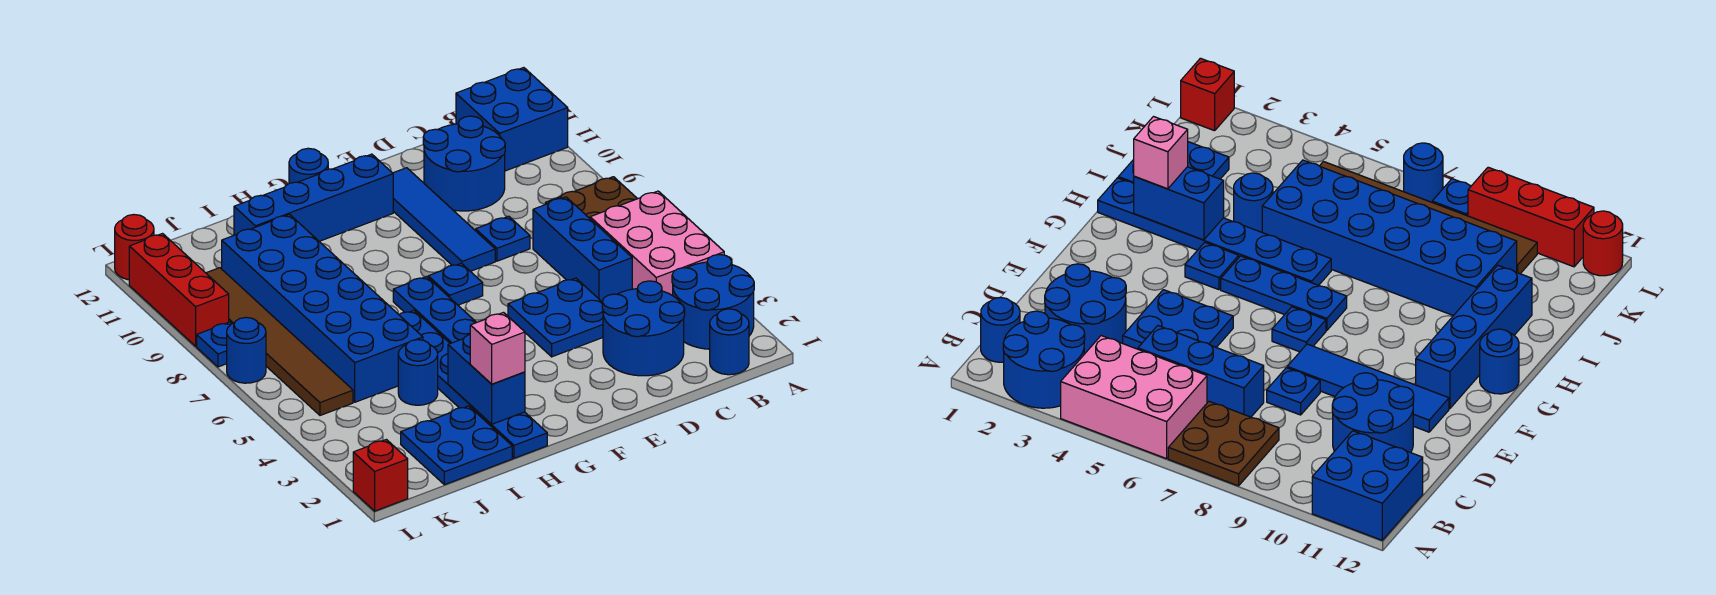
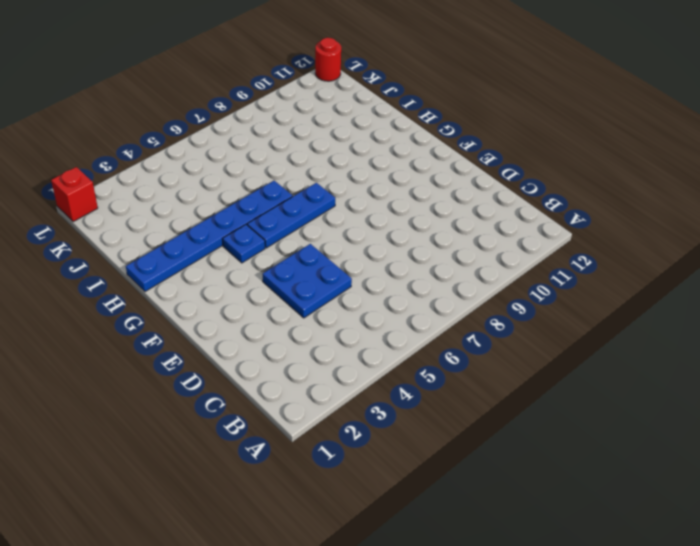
none -> blue 2x2 round brick [672,255,754,349]
none -> pink 2x3 brick [590,191,724,296]
none -> brown 2x2 plate [545,177,637,218]

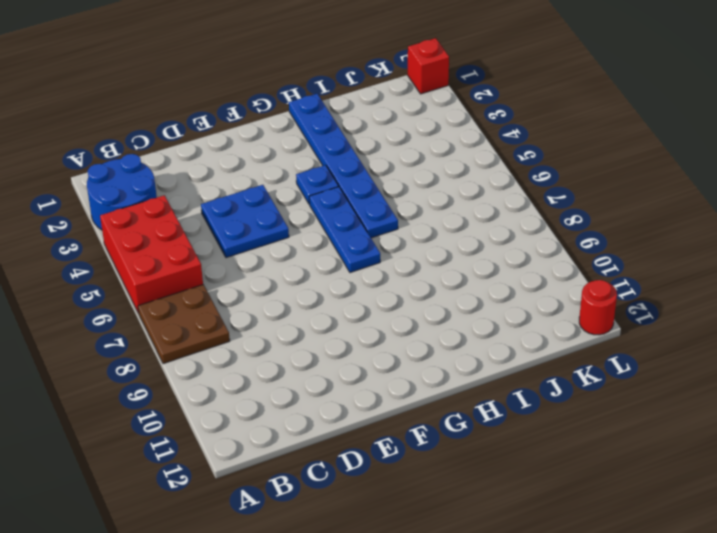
red 2x3 brick [100,195,203,313] -> pink 2x3 brick [590,191,724,296]
none -> blue 2x2 brick [456,68,568,171]
none -> blue 1x1 round brick [710,309,749,375]
none -> blue 2x2 round brick [602,281,685,376]

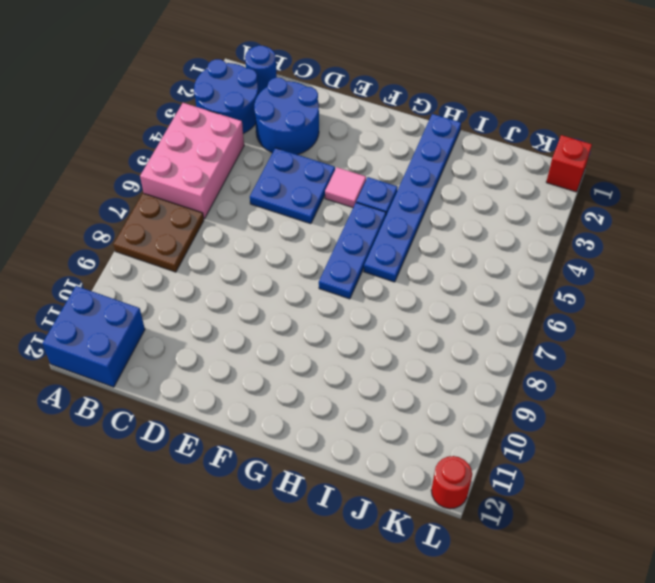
pink 1x1 tile [325,167,366,208] -> none
none -> blue 1x3 brick [533,197,632,302]
none -> blue 2x2 round brick [423,116,505,211]
none -> blue 1x1 plate [476,216,530,261]

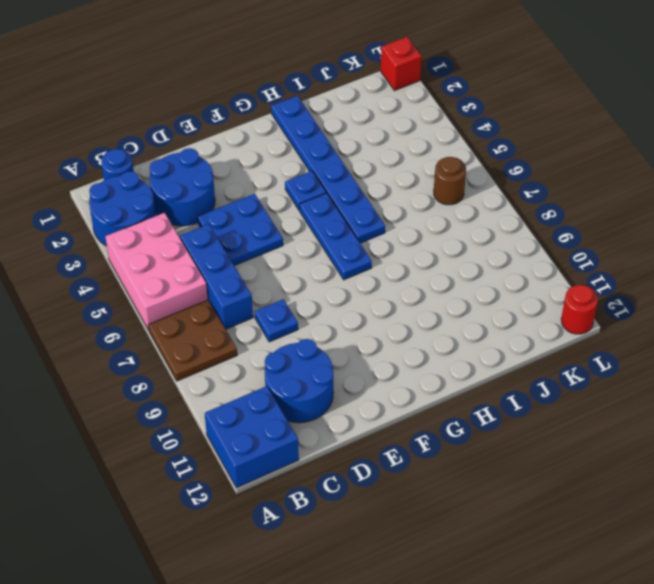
brown 1x1 round brick [434,157,466,205] -> brown 1x6 tile [206,268,353,415]
none -> blue 1x4 tile [393,168,495,271]
none -> blue 1x1 plate [428,263,483,305]
none -> blue 1x4 brick [234,154,393,241]

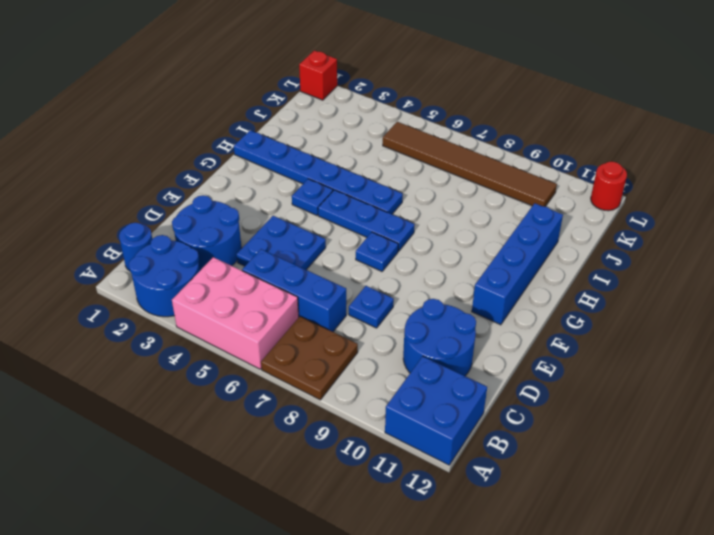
none -> blue 1x4 tile [393,168,495,271]
none -> blue 1x1 round brick [289,148,328,183]
none -> blue 2x2 plate [401,406,512,485]

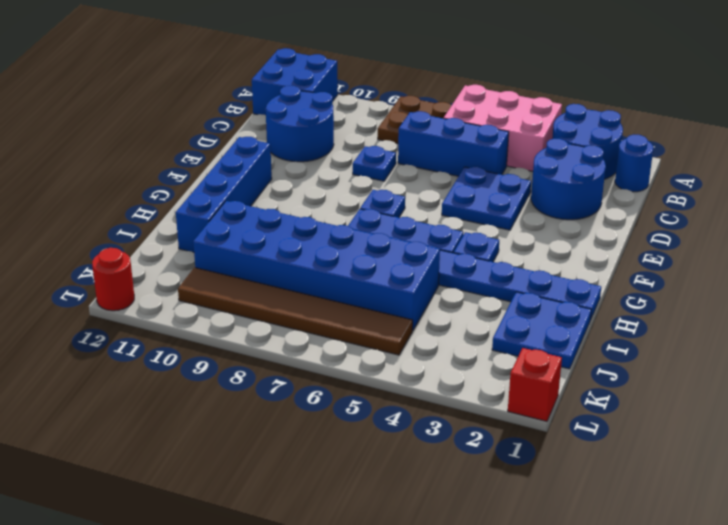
none -> blue 1x4 tile [393,168,495,271]
none -> blue 1x1 round brick [289,148,328,183]
none -> blue 1x1 round brick [398,340,438,405]

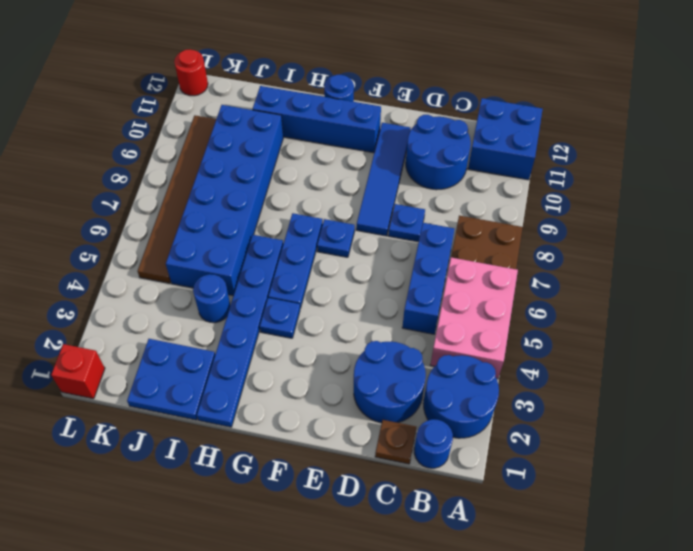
brown 1x1 plate [375,420,416,464] -> none
none -> blue 2x2 plate [508,278,603,357]
none -> blue 1x1 round brick [227,317,266,383]
none -> blue 1x1 plate [197,322,231,367]

